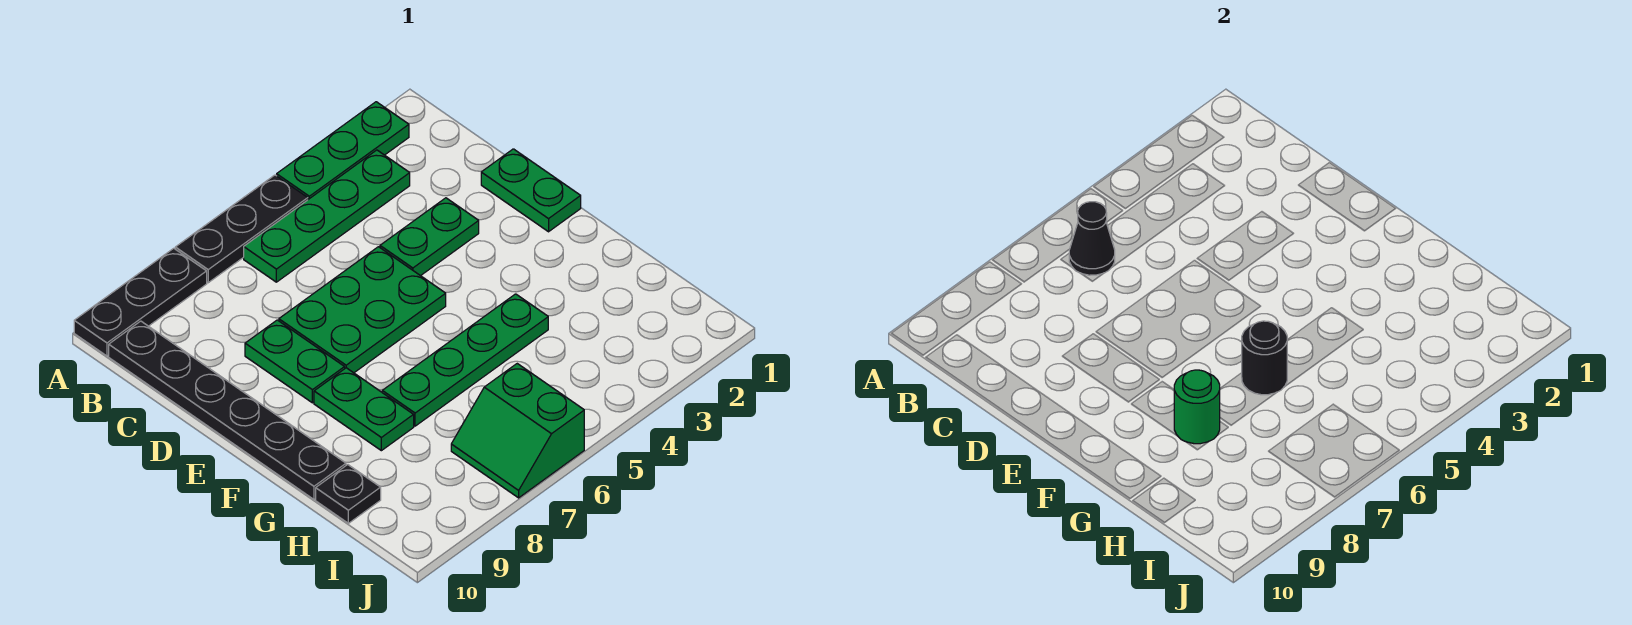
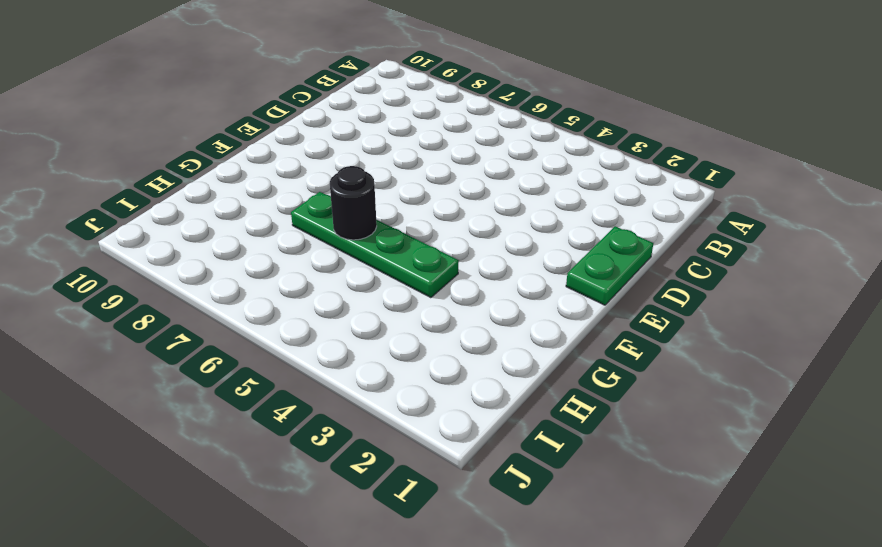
none -> green 1x3 plate [277,102,409,199]
none -> black 1x3 plate [175,175,308,283]
none -> black 1x3 plate [74,248,207,356]

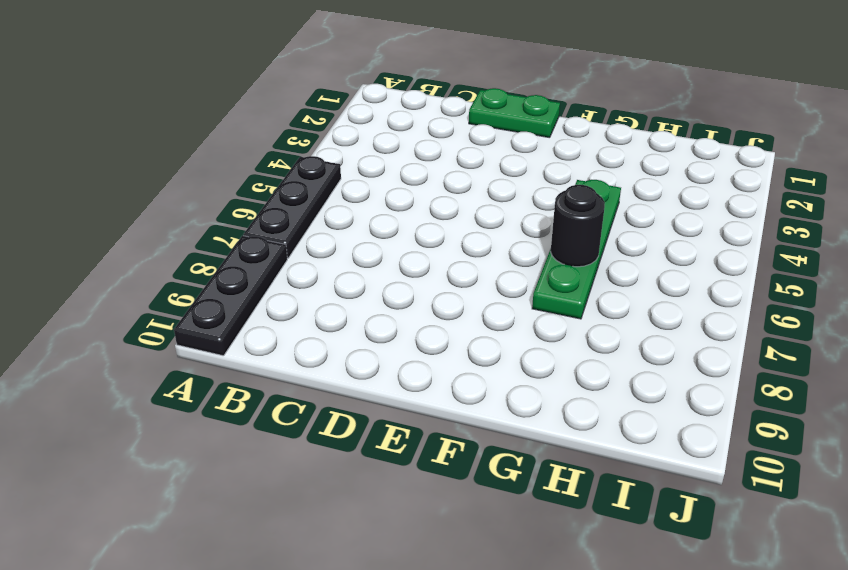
none -> green 1x3 plate [277,102,409,199]
none -> green 1x4 plate [244,150,410,282]
none -> black 1x6 plate [109,321,346,499]

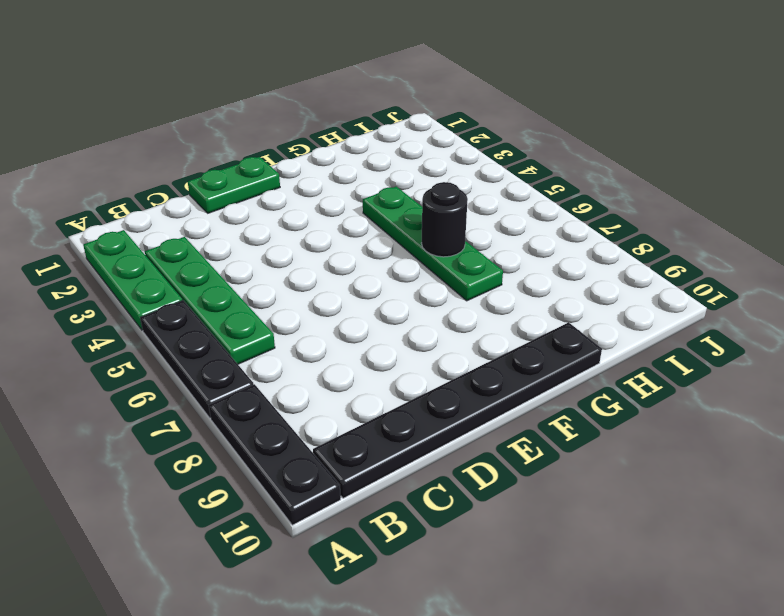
none -> green 1x2 plate [380,198,479,276]
none -> green 2x3 plate [279,247,446,373]
none -> green 1x2 plate [245,320,345,403]

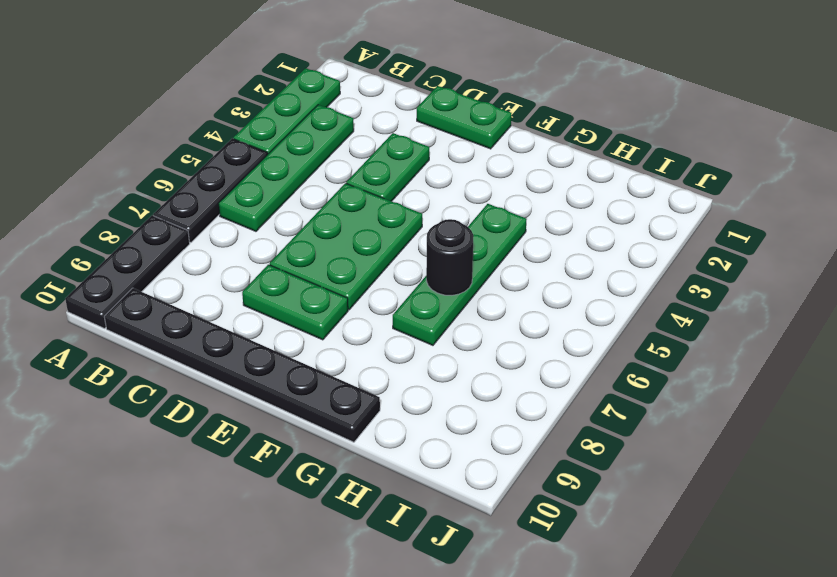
none -> green 1x2 plate [314,368,414,451]
none -> black 1x1 plate [316,465,381,523]
none -> green 2x2 slope [451,364,584,498]

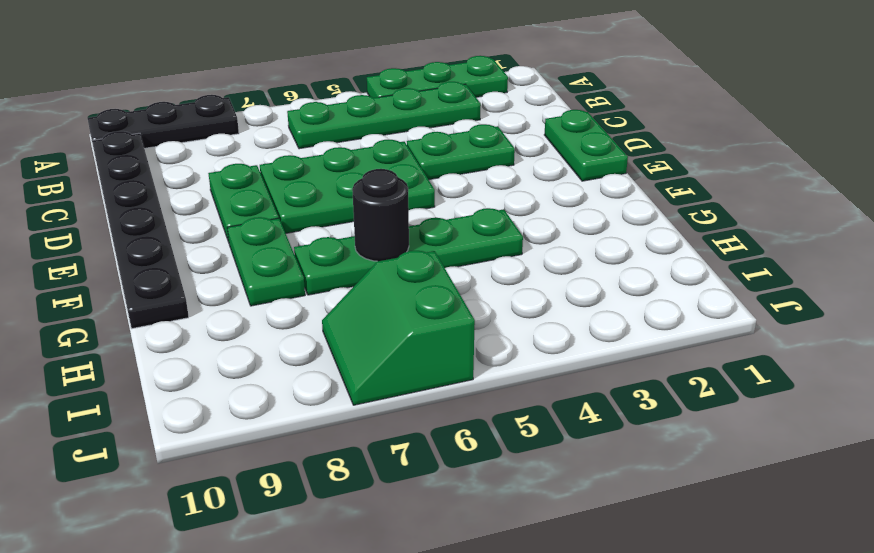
none -> black 1x3 plate [175,175,308,283]
none -> black 1x1 plate [316,465,381,523]
none -> black 1x1 cone [1069,202,1115,275]

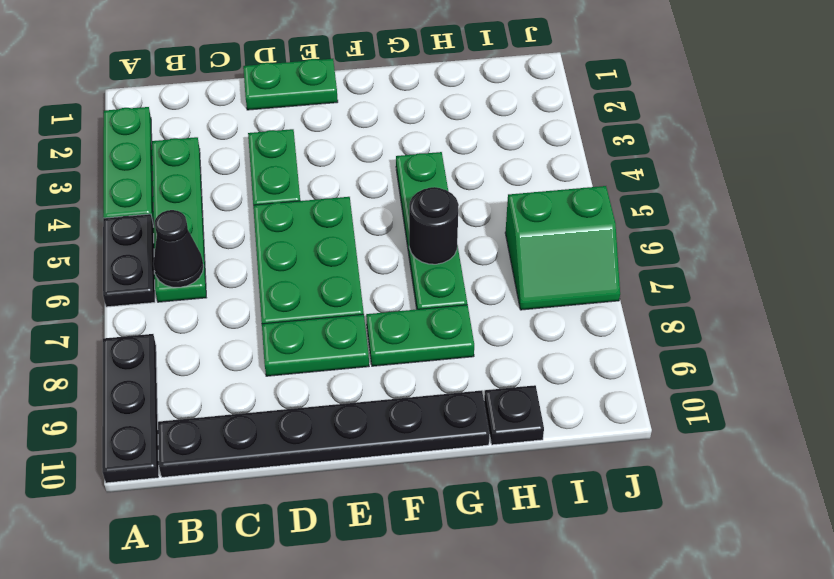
black 1x2 plate [103,214,155,307] -> black 1x3 plate [175,175,308,283]
none -> green 1x1 round brick [1174,370,1220,444]

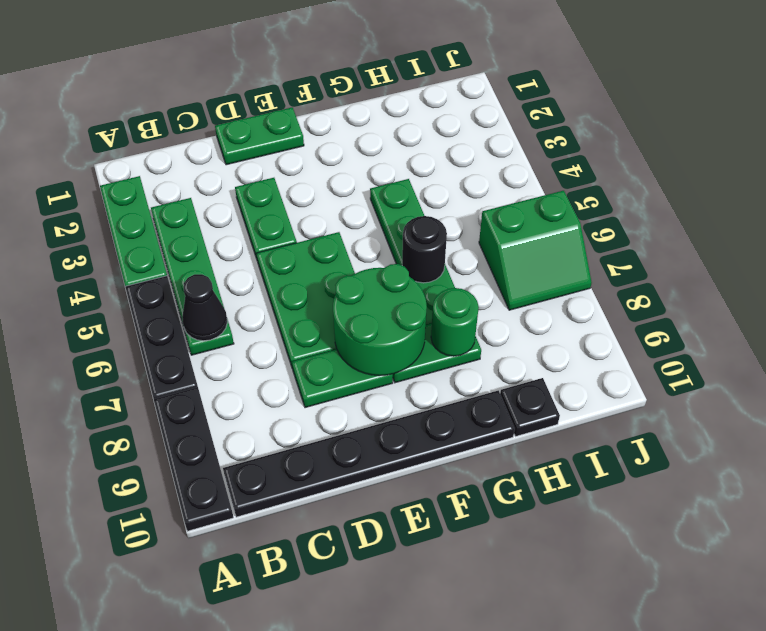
green 2x2 round brick [333,264,427,376] -> none

